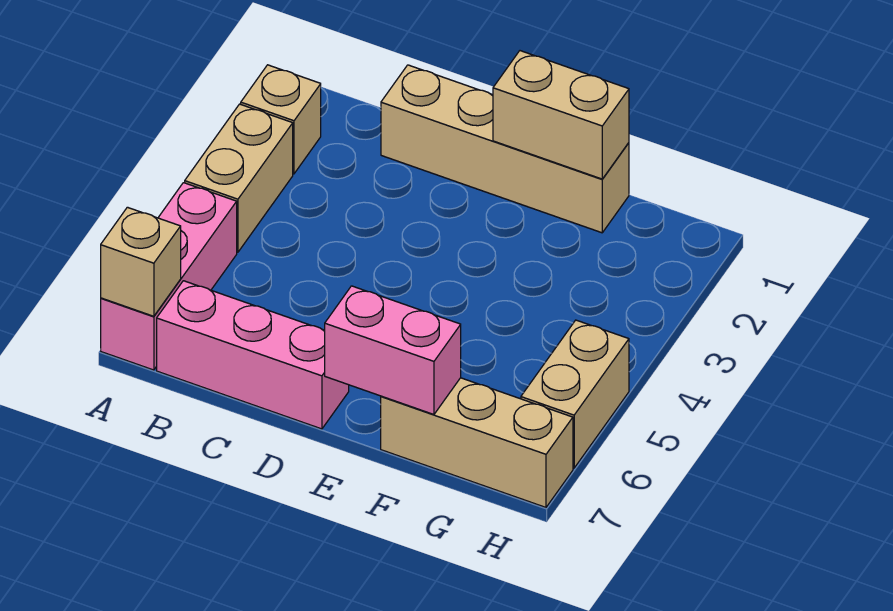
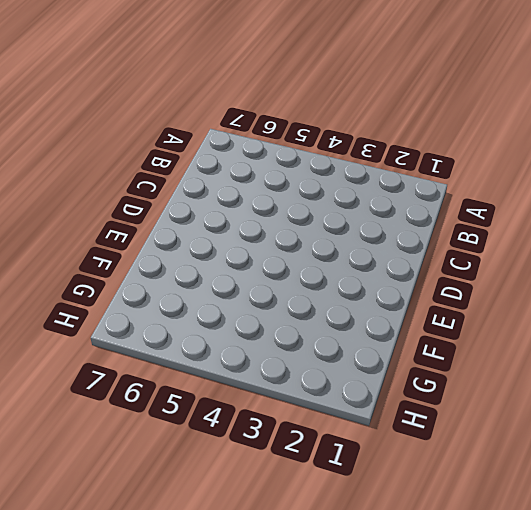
none -> tan 1x1 brick [241,65,321,174]
none -> tan 1x2 brick [185,104,293,252]

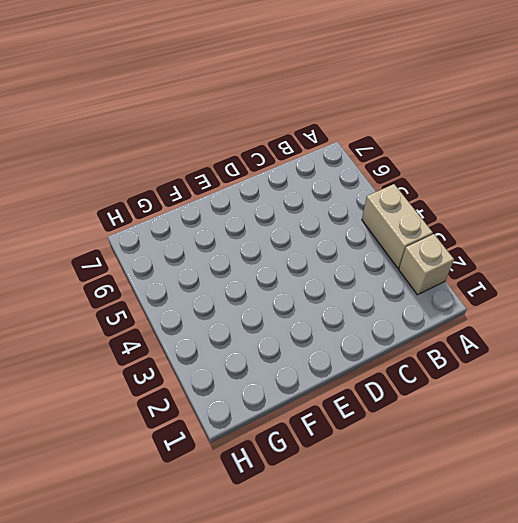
none -> pink 1x3 brick [101,183,237,370]
none -> pink 1x3 brick [157,281,349,429]

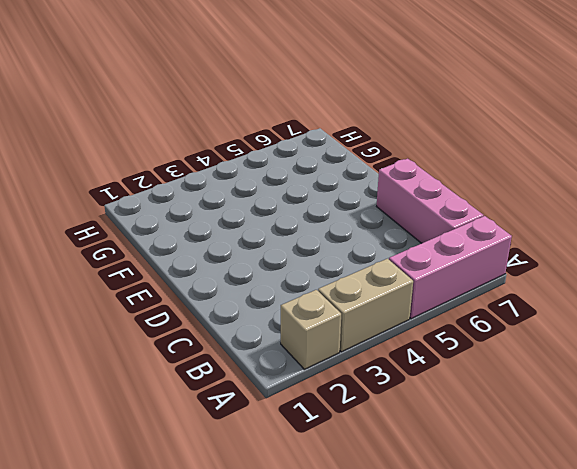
none -> tan 1x4 brick [381,65,629,233]
none -> tan 1x3 brick [381,378,573,507]

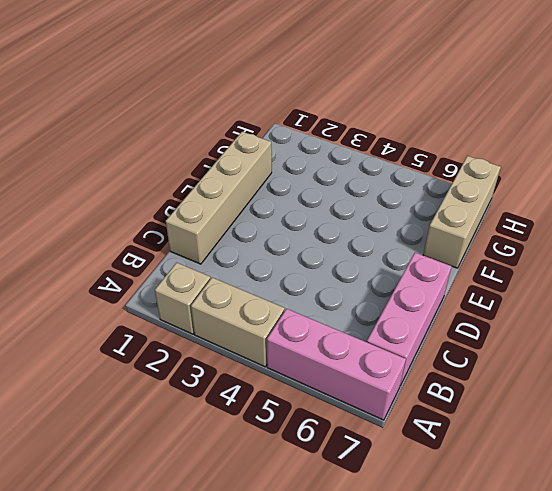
none -> tan 1x2 brick [521,320,629,468]
none -> tan 1x1 brick [101,207,181,316]

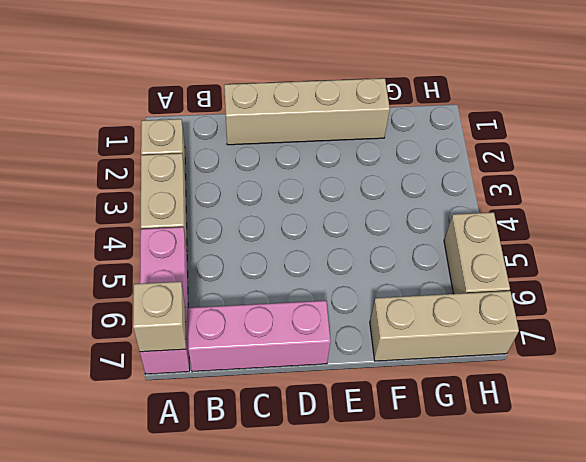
none -> tan 1x2 brick [493,51,629,179]
none -> pink 1x2 brick [325,286,461,414]

